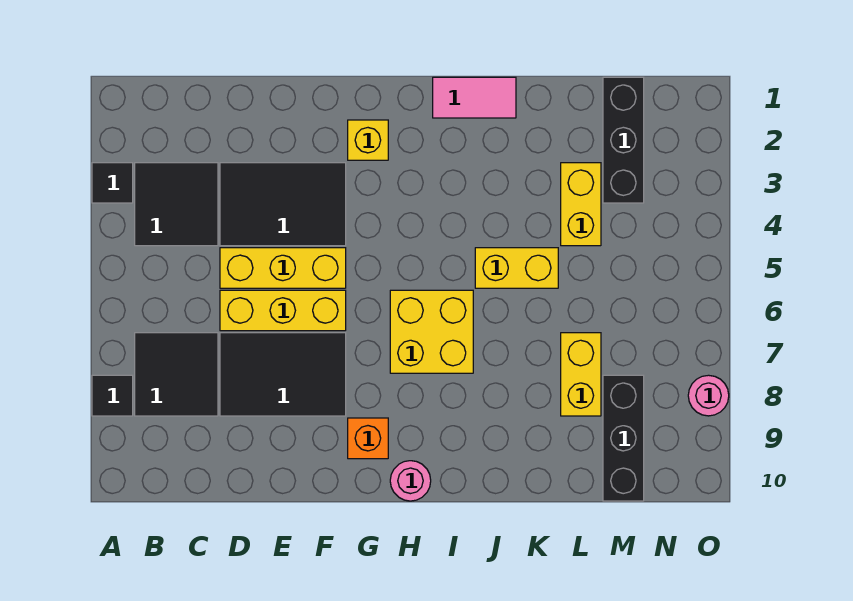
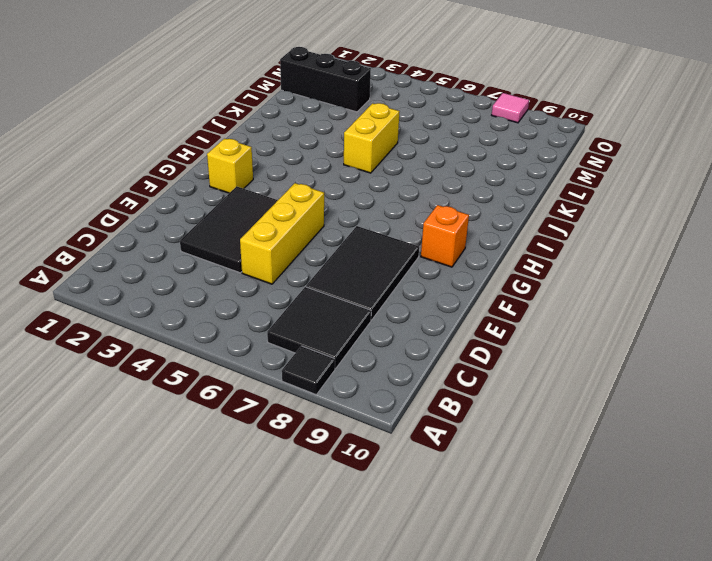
pink 1x1 tile [492,93,529,123] -> pink 1x1 round brick [688,375,729,416]
none -> black 1x1 tile [92,163,133,203]
none -> black 2x2 tile [135,163,218,246]
none -> yellow 1x3 brick [220,290,346,331]

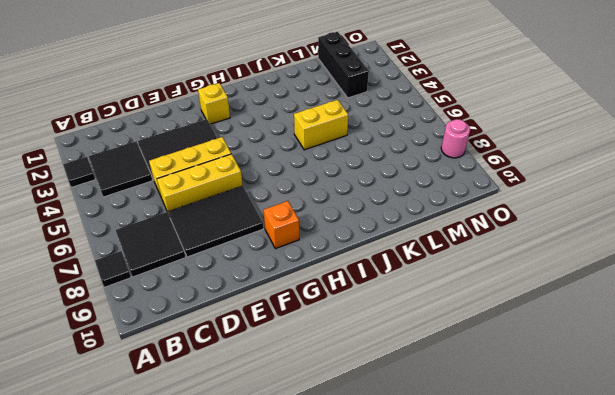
none -> yellow 2x2 brick [390,290,473,373]
none -> pink 1x1 round brick [390,461,431,501]
none -> pink 1x2 tile [433,77,516,118]

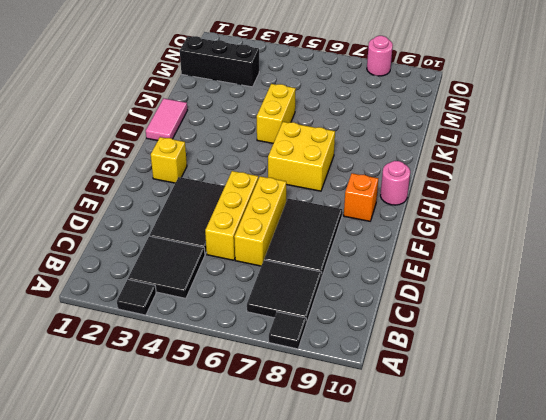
none -> yellow 1x2 brick [561,163,601,246]
none -> yellow 1x2 brick [561,333,601,416]
none -> black 1x3 brick [603,375,644,501]

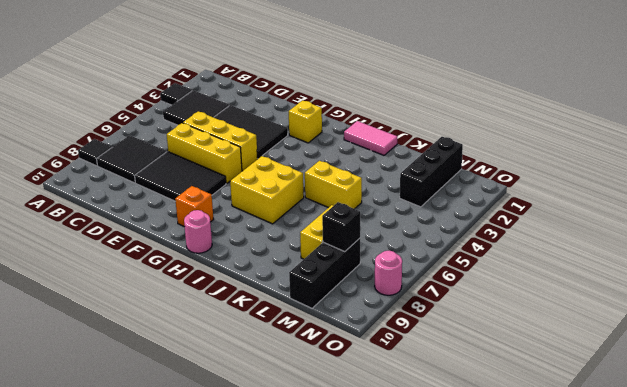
black 1x1 brick [322,202,360,252] -> none
none -> yellow 1x2 brick [561,163,601,246]

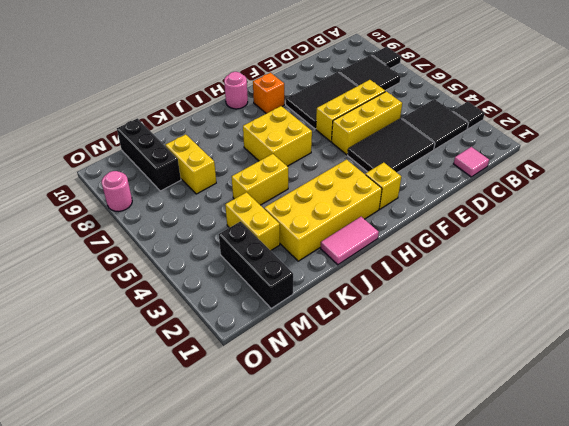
pink 1x1 tile [454,147,489,177] -> none
yellow 2x4 brick [264,159,382,261] -> none

